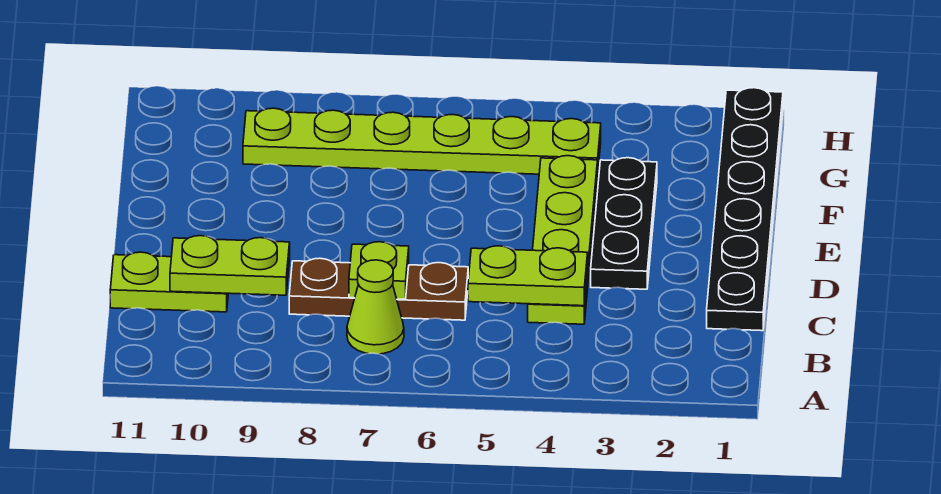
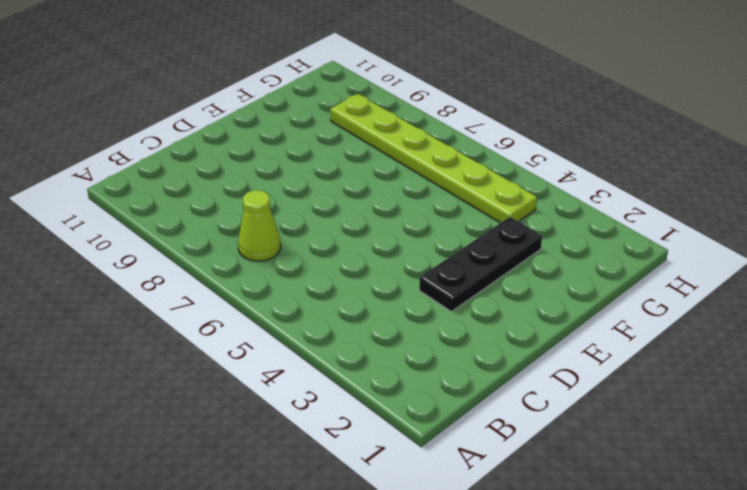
none -> black 1x6 plate [707,88,783,331]
none -> lime 1x4 plate [528,156,598,324]

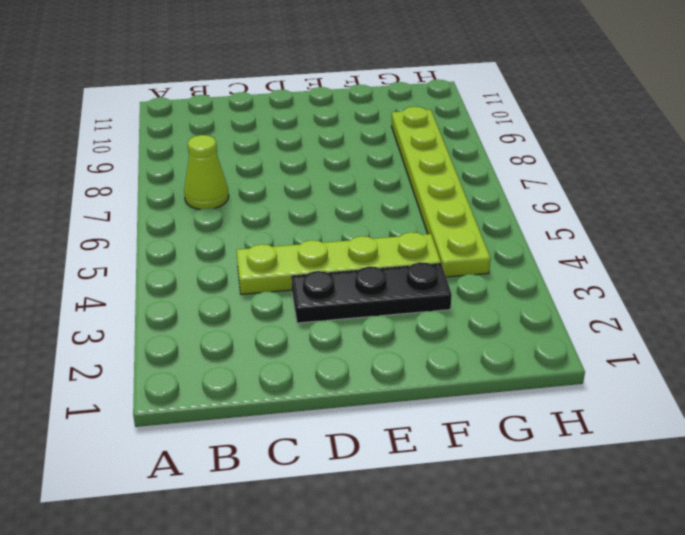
none -> black 1x6 plate [707,88,783,331]
none -> brown 1x3 plate [289,258,468,320]

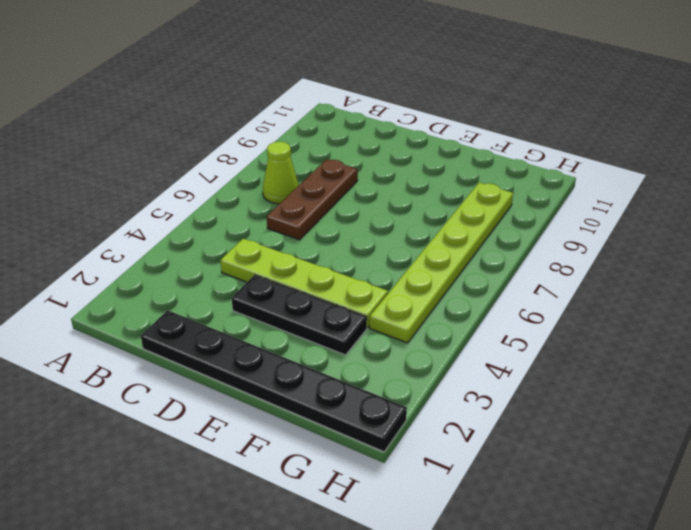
none -> lime 1x2 plate [110,252,228,312]
none -> lime 1x2 plate [468,246,588,306]

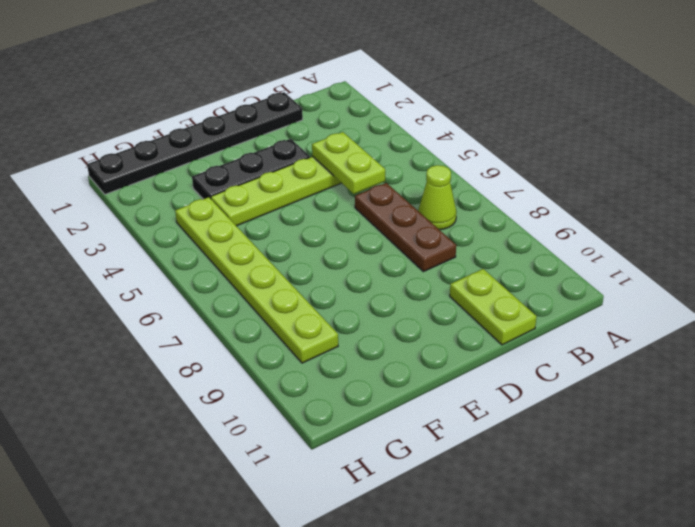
none -> lime 1x1 plate [349,242,409,299]
none -> lime 1x2 plate [170,236,290,295]

